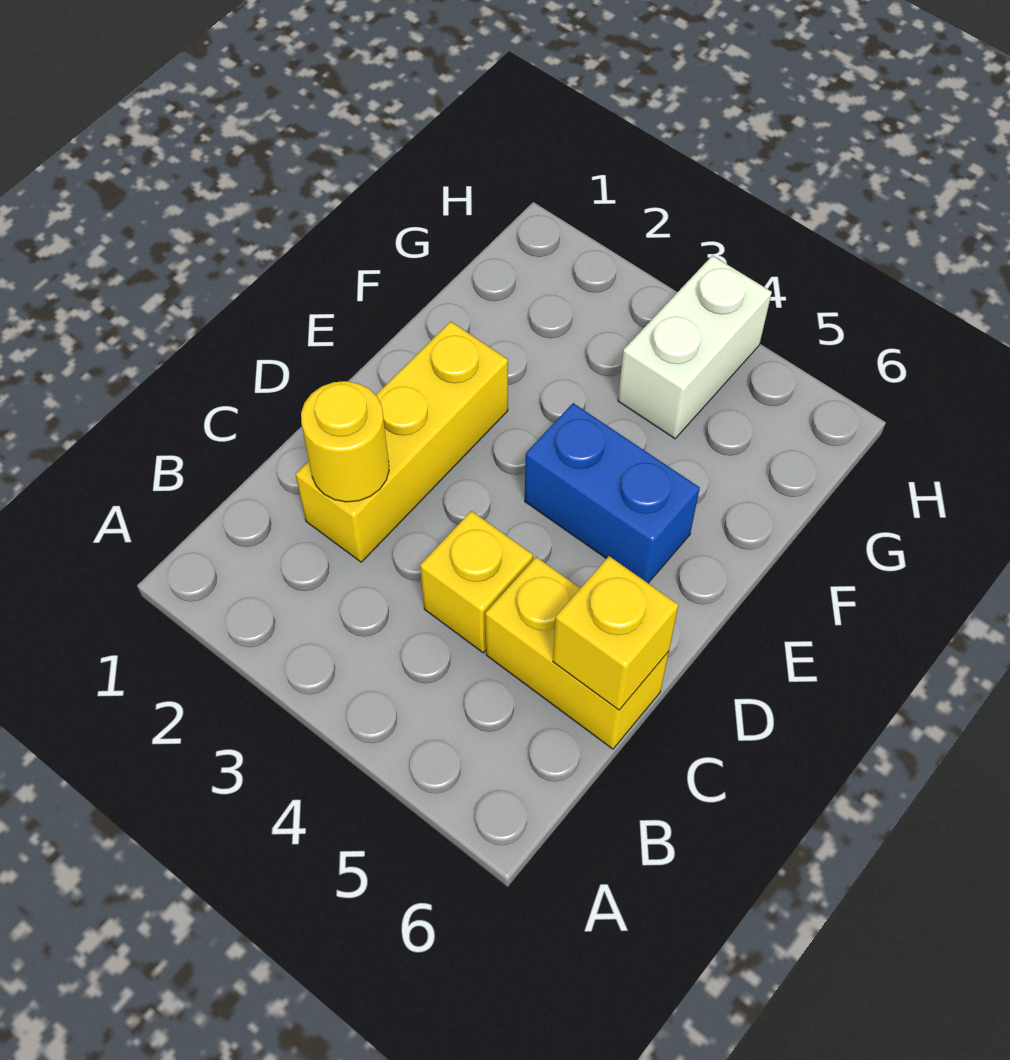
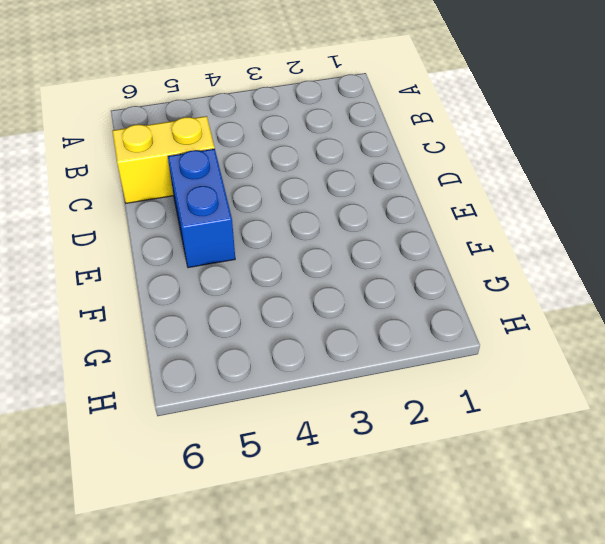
blue 1x2 brick [168,149,235,268] -> blue 1x2 brick turned to [525,403,700,583]
none -> yellow 1x3 brick [296,321,508,562]
none -> yellow 1x1 brick [420,511,533,653]

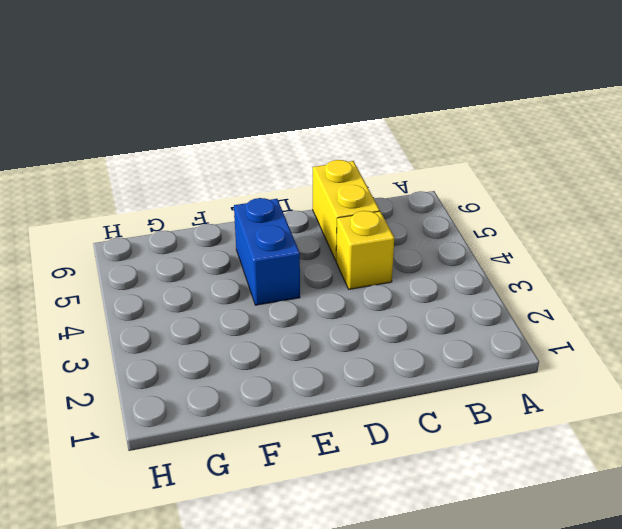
none -> yellow 1x3 brick [296,321,508,562]
none -> white 1x2 brick [618,256,772,439]

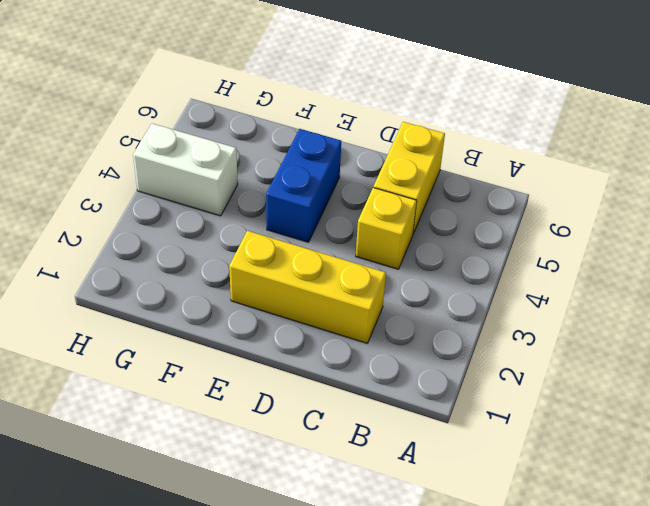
none -> yellow 1x1 round brick [301,381,389,502]
none -> yellow 1x1 brick [553,556,679,710]

